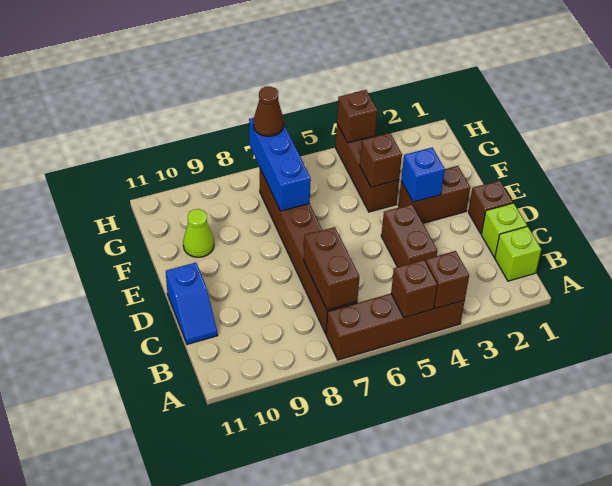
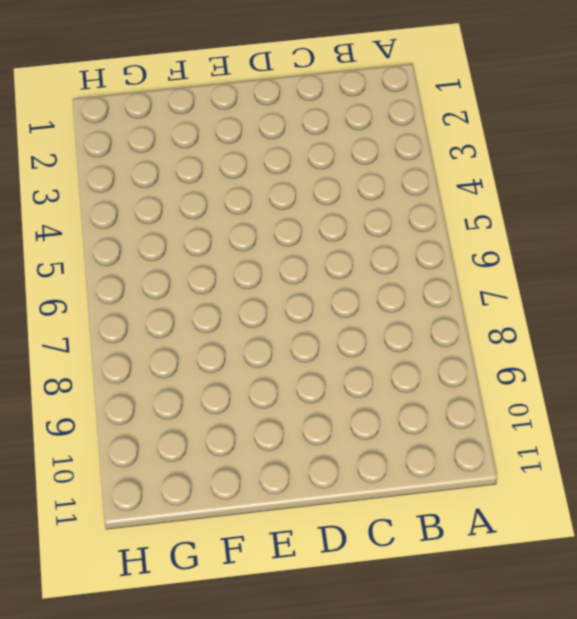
none -> brown 1x4 brick [326,294,465,360]
none -> lime 1x1 brick [495,226,541,281]
none -> brown 1x6 brick [260,169,357,334]

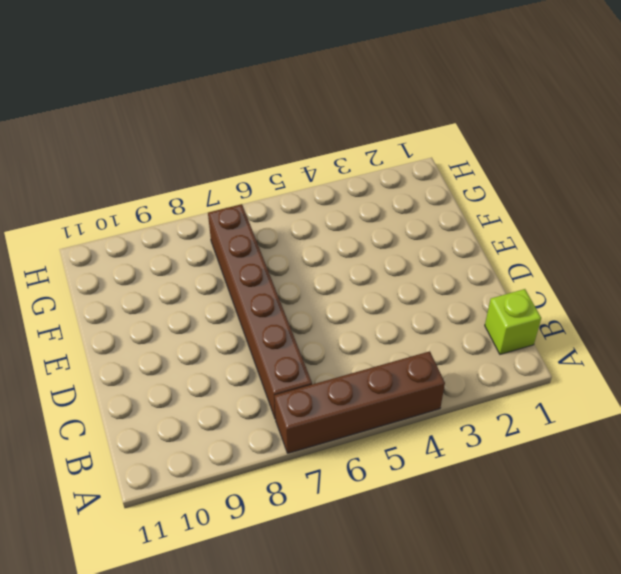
none -> lime 1x1 brick [481,203,527,257]
none -> brown 1x2 brick [381,204,437,267]
none -> blue 1x2 slope [166,263,218,344]

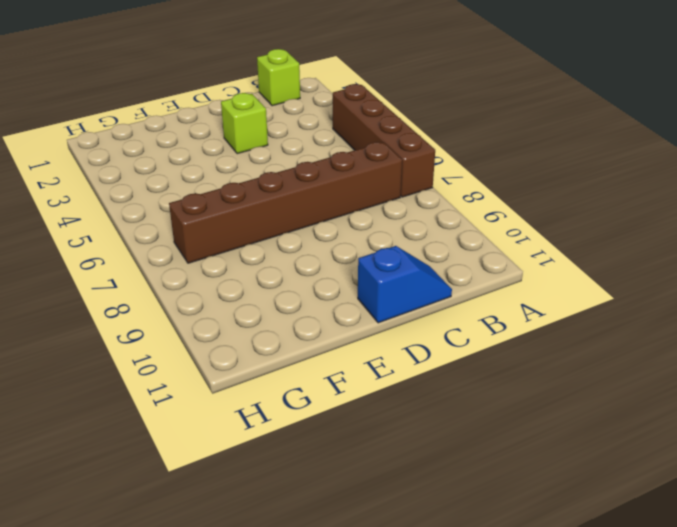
lime 1x1 brick [221,93,268,154] -> lime 1x1 brick moved to [481,203,527,257]
none -> brown 1x2 brick [381,204,437,267]
none -> brown 1x1 brick [468,180,513,234]
none -> brown 1x2 brick [398,166,470,223]

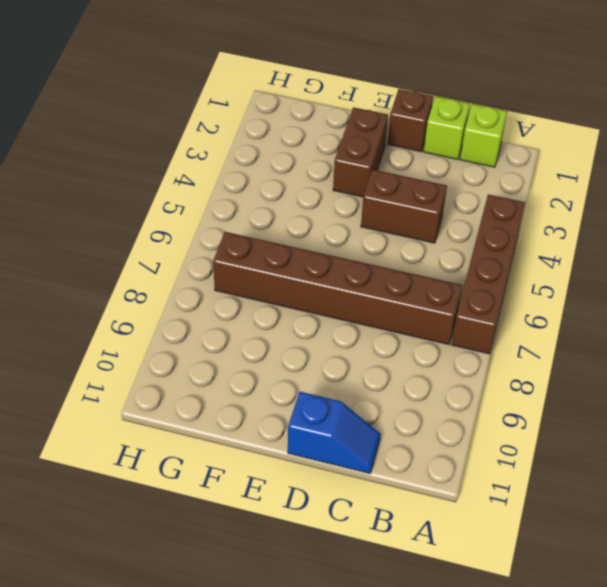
none -> brown 1x3 brick [335,124,399,212]
none -> lime 1x1 cone [183,209,214,257]
none -> brown 1x1 brick [425,251,469,309]

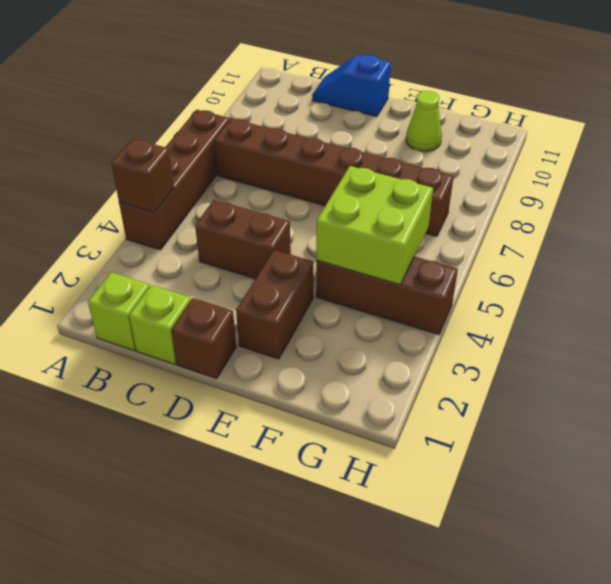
lime 2x2 brick [316,166,433,285] -> brown 1x1 brick [360,133,402,187]
none -> brown 1x1 brick [391,260,437,318]
none -> brown 1x2 brick [304,227,359,310]
none -> blue 1x1 brick [401,148,445,202]

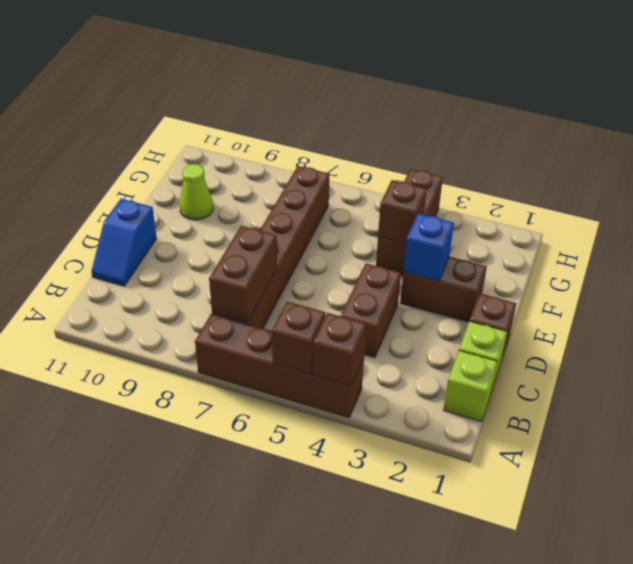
none -> blue 1x3 brick [249,118,311,211]
none -> brown 1x1 brick [337,90,377,143]
none -> brown 1x1 cone [253,87,284,136]

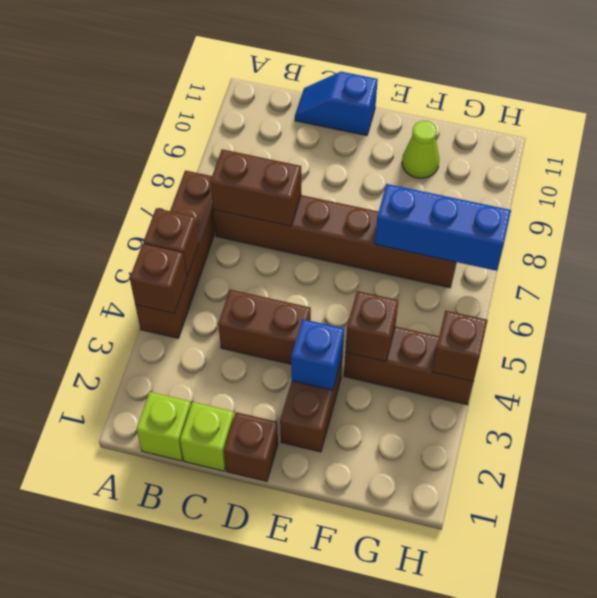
none -> brown 1x1 cone [253,87,284,136]

